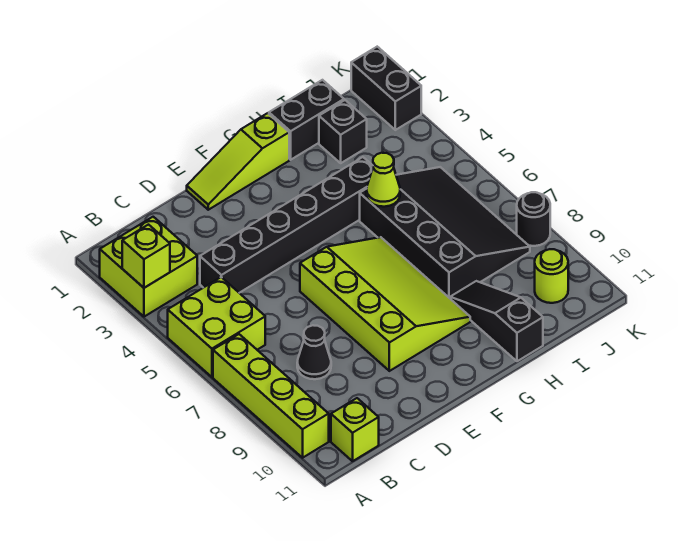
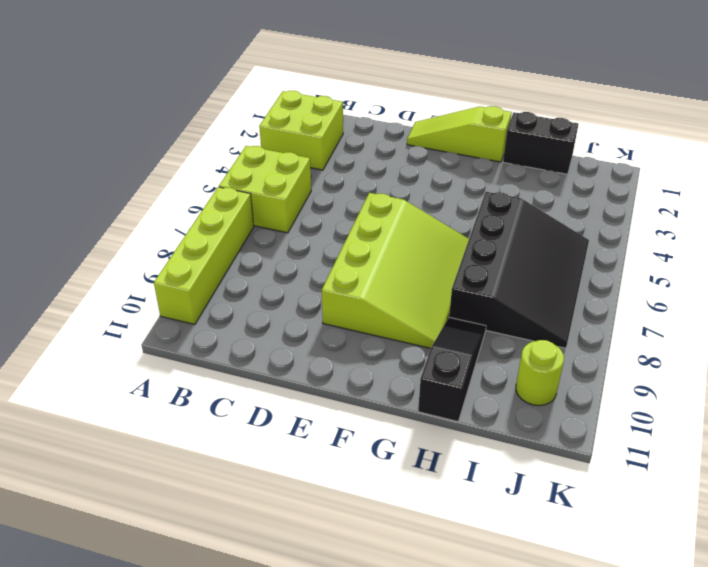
none -> lime 1x1 brick [331,398,379,461]
none -> black 1x6 brick [200,157,373,293]
none -> black 1x1 cone [297,325,331,379]

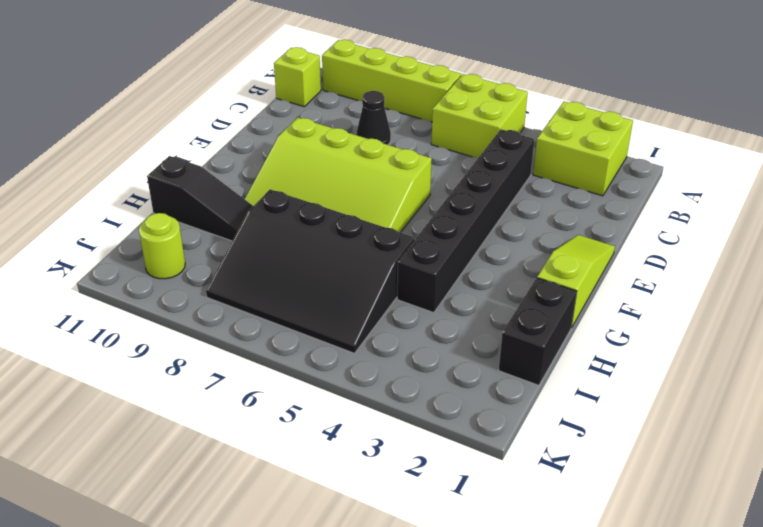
none -> black 1x1 brick [319,100,367,163]
none -> black 1x2 brick [351,47,421,130]
none -> black 1x1 round brick [517,192,550,246]

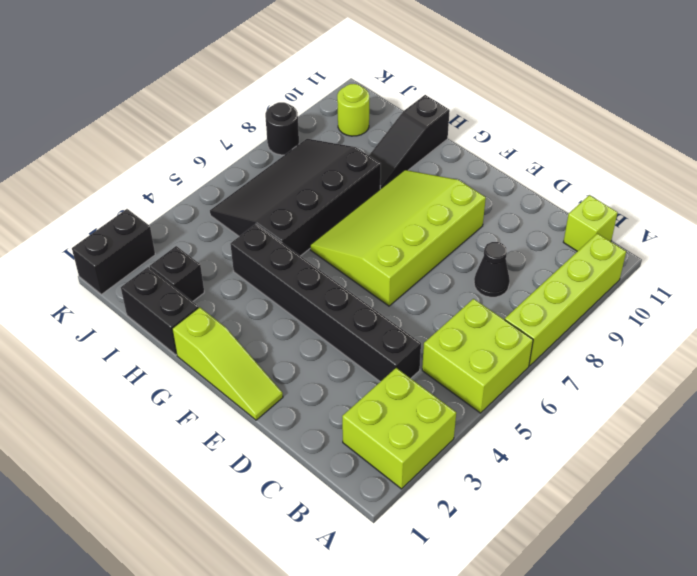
none -> lime 1x1 brick [122,225,170,288]
none -> lime 1x1 cone [366,153,400,207]

